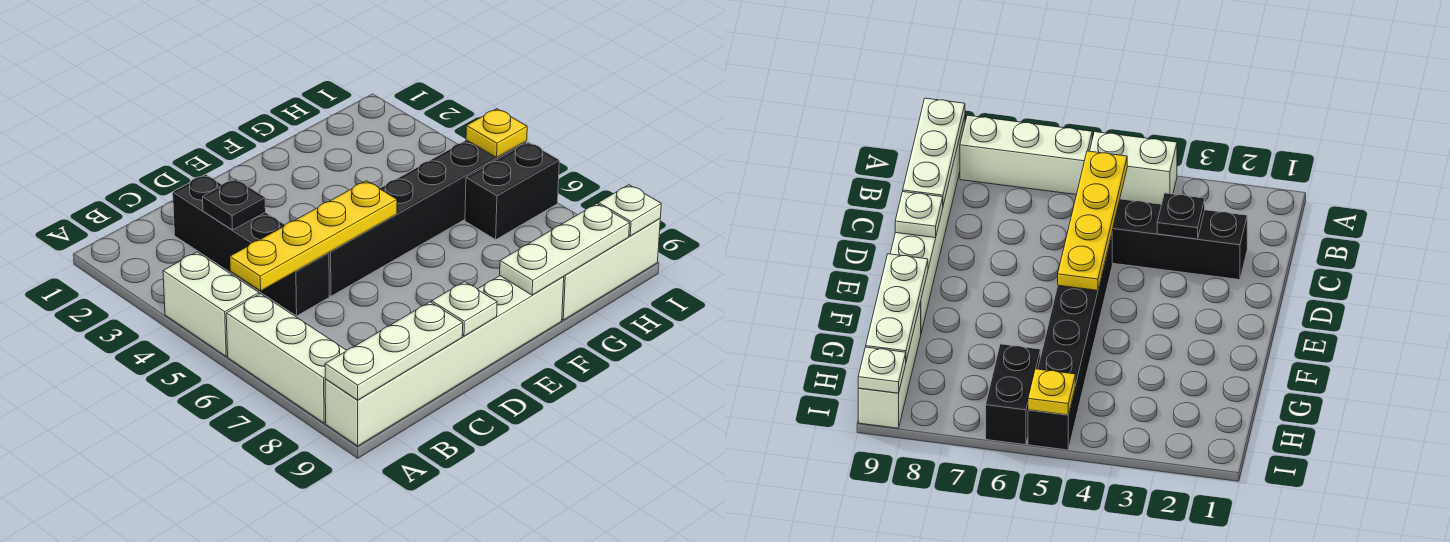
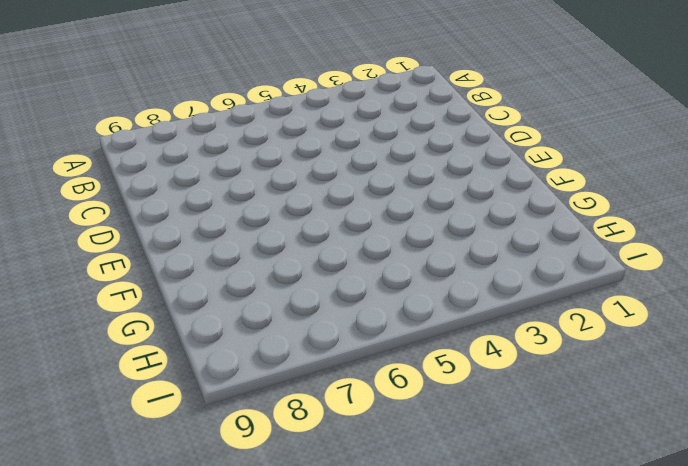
none -> white 1x2 brick [163,252,259,356]
none -> white 1x3 brick [226,294,347,423]
none -> white 1x6 brick [325,276,564,446]

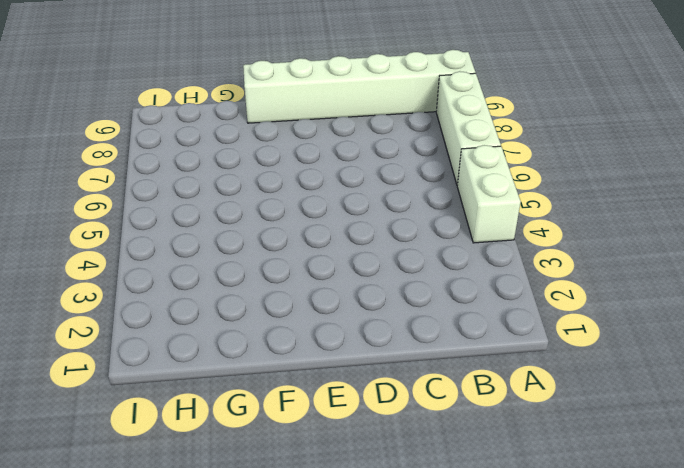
none -> black 1x4 brick [173,174,329,316]
none -> black 1x6 brick [329,140,527,296]
none -> white 1x3 brick [562,219,660,320]

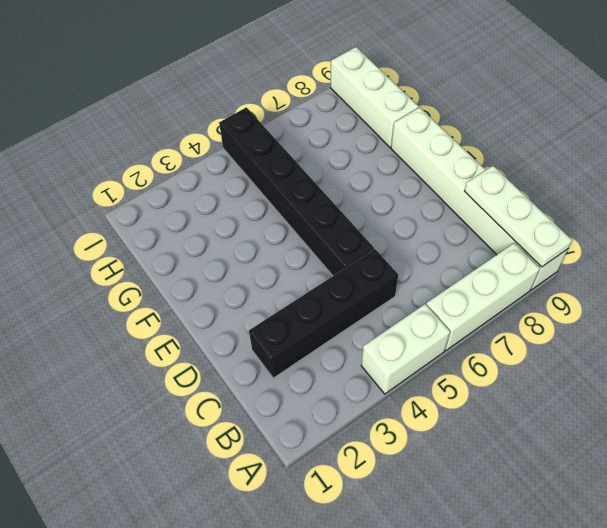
none -> black 1x2 brick [465,142,559,240]
none -> yellow 1x4 plate [230,181,397,291]
none -> black 1x1 plate [203,179,266,230]

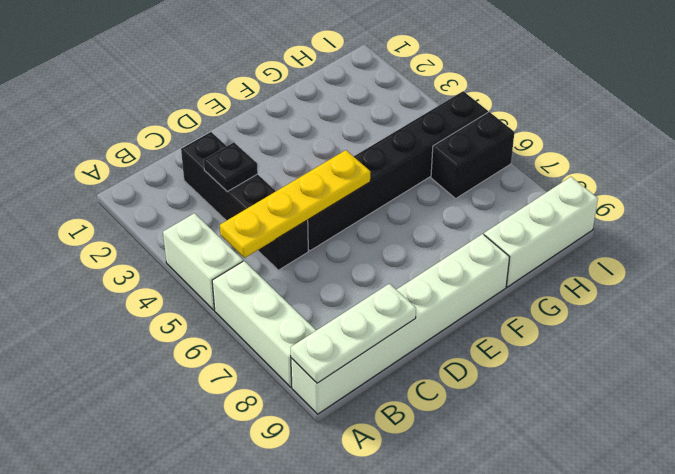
none -> white 1x1 plate [432,282,497,336]
none -> white 1x3 plate [500,204,630,295]
none -> yellow 1x1 plate [466,109,527,158]

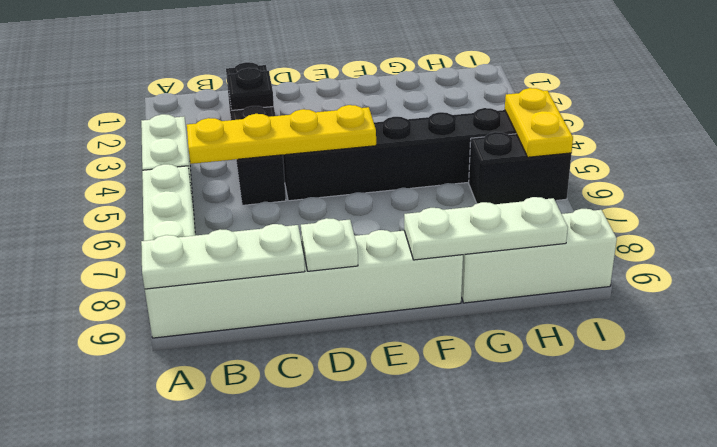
yellow 1x2 plate [505,88,573,157] -> yellow 1x1 plate [466,109,527,158]
none -> white 1x1 plate [598,185,661,236]

